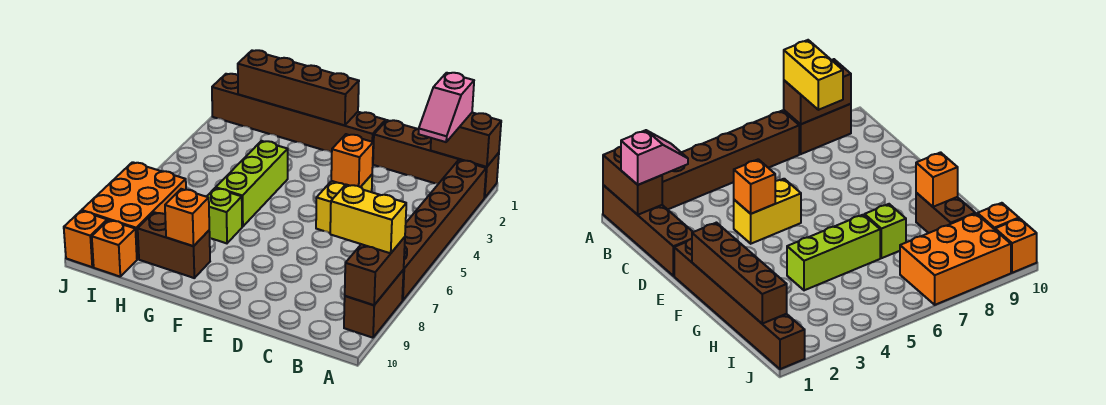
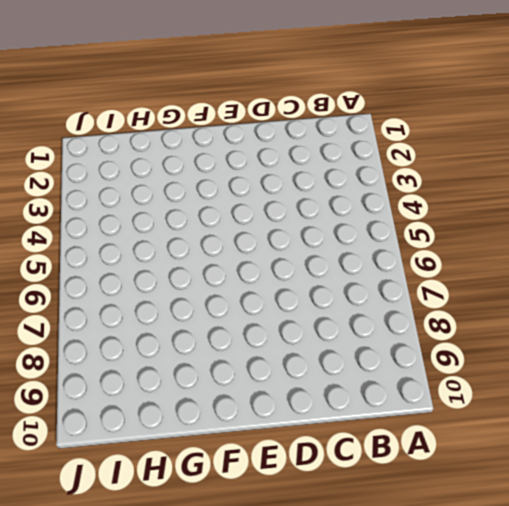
none -> brown 1x4 brick [373,120,499,198]
none -> brown 1x6 brick [402,160,486,300]
none -> brown 1x2 brick [344,270,404,338]

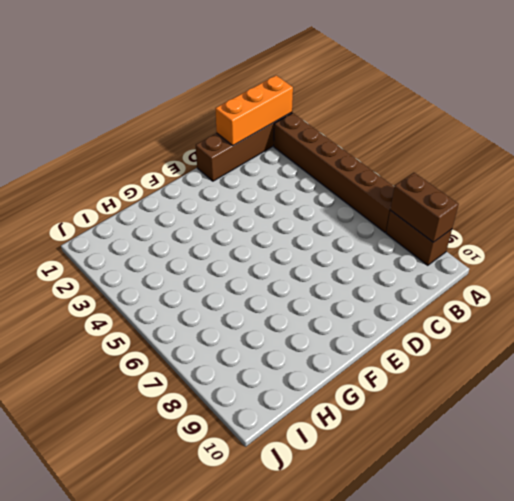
orange 1x3 brick [215,75,293,145] -> brown 1x2 brick [431,113,501,167]
none -> yellow 1x2 brick [316,175,372,233]
none -> brown 1x6 brick [212,74,386,152]
none -> lime 1x3 brick [216,141,288,227]

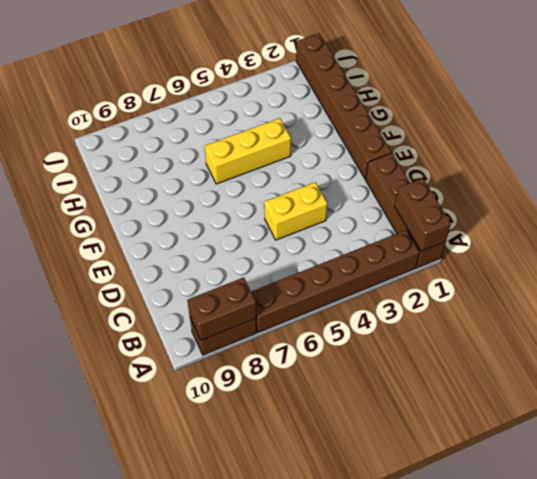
yellow 1x3 brick [205,118,291,184] -> lime 1x3 brick [216,141,288,227]
none -> lime 1x1 brick [207,188,242,243]
none -> brown 1x2 brick [138,212,210,278]
none -> orange 2x3 brick [82,162,186,259]

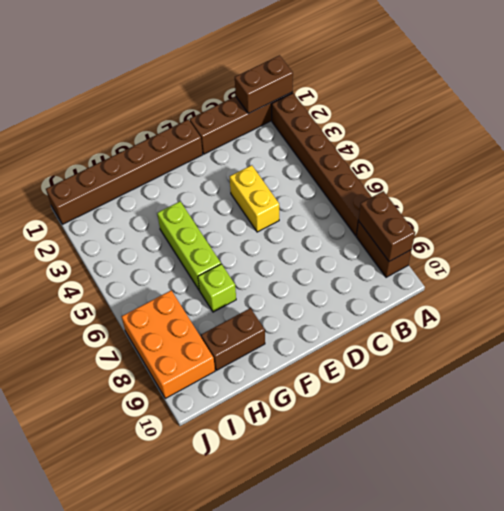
none -> orange 1x1 brick [92,220,137,277]
none -> orange 1x1 brick [64,211,107,267]
none -> orange 1x1 brick [331,134,373,187]

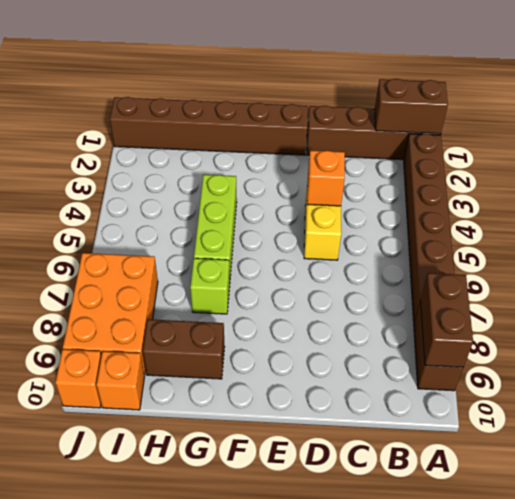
none -> brown 1x4 brick [238,50,359,125]
none -> orange 1x1 brick [165,189,209,246]
none -> yellow 1x2 brick [330,185,406,253]

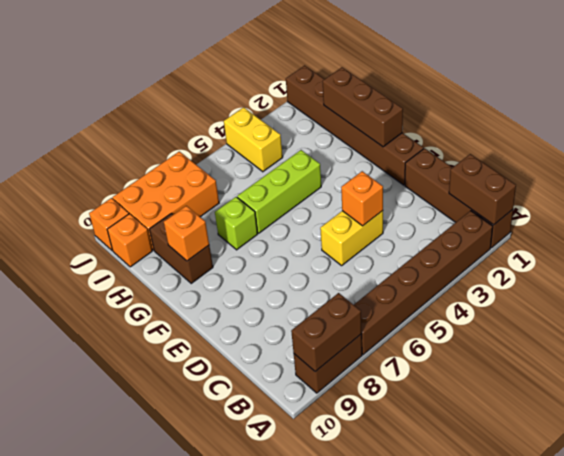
brown 1x3 brick [323,67,403,147] -> brown 1x4 brick [238,50,359,125]
yellow 1x2 brick [224,107,283,172] -> yellow 1x2 brick moved to [330,185,406,253]
none -> pink 1x2 slope [419,73,474,142]

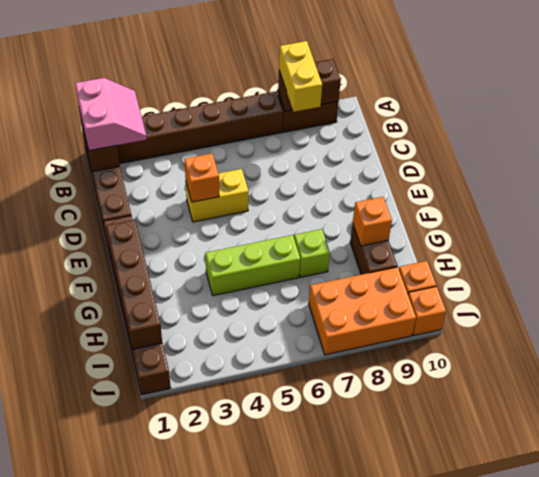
pink 2x2 slope [75,78,147,151] -> pink 1x2 slope [419,73,474,142]

